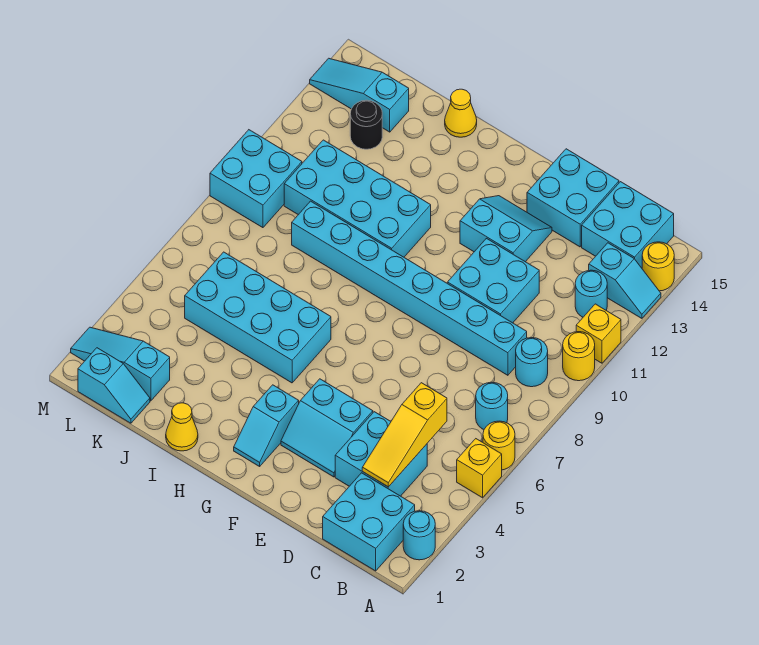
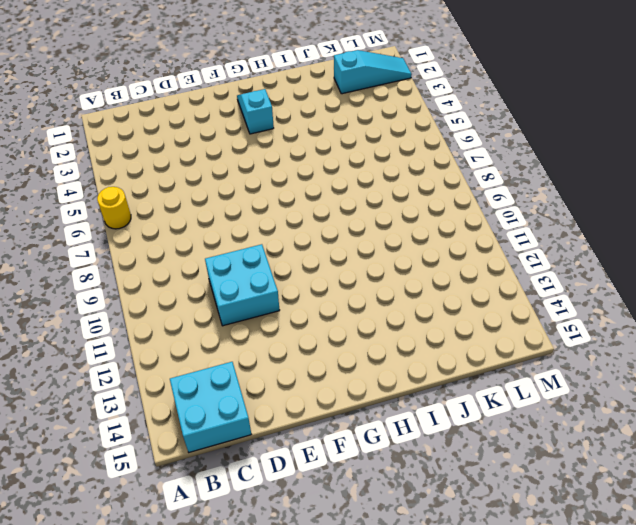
none -> cyan 1x1 round brick [403,511,435,560]
none -> yellow 1x1 brick [457,439,502,498]
none -> yellow 1x1 round brick [563,332,595,381]

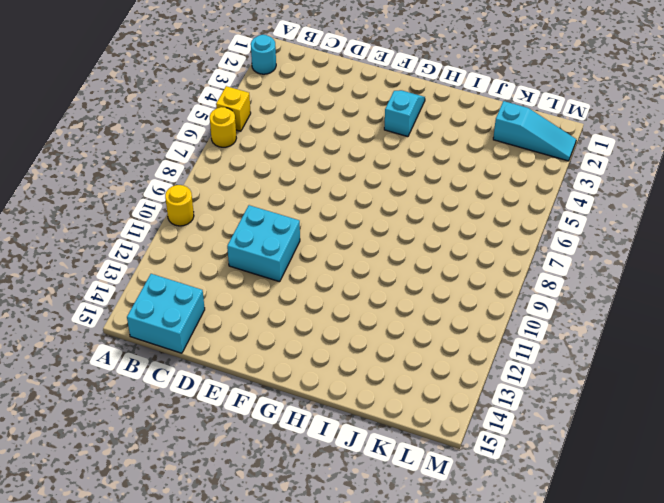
none -> yellow 1x1 brick [576,304,621,363]
none -> cyan 1x2 slope [589,243,661,318]
none -> yellow 1x1 round brick [642,242,674,291]

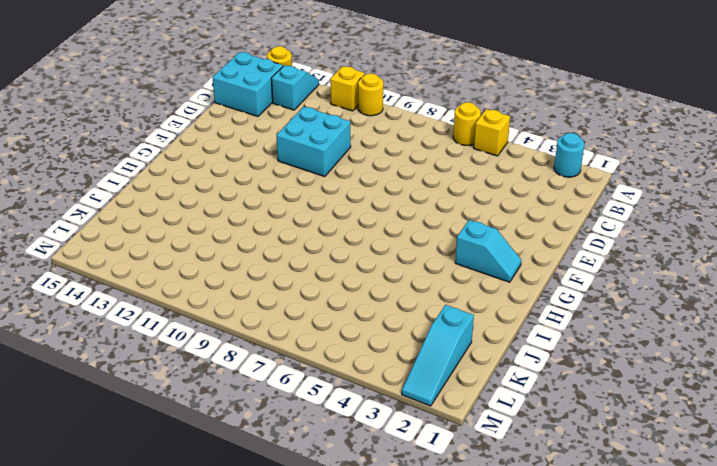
none -> cyan 2x2 brick [323,473,415,571]
none -> cyan 1x1 round brick [476,382,508,429]
none -> cyan 1x1 round brick [516,338,548,387]

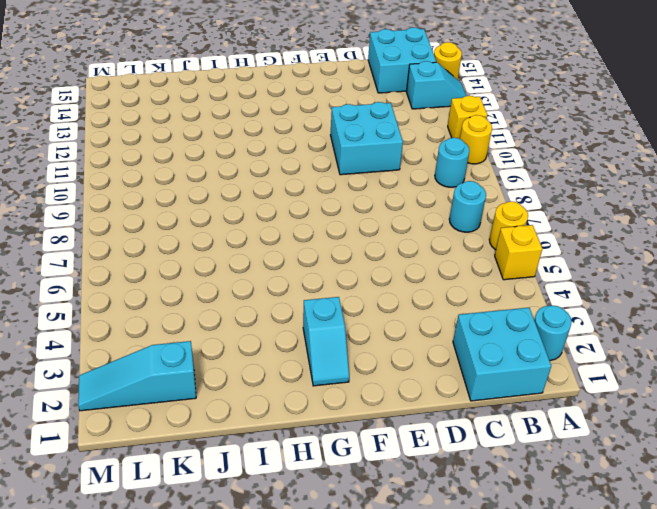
none -> cyan 1x1 round brick [575,270,607,317]
none -> cyan 2x2 brick [335,412,427,496]
none -> cyan 1x8 brick [292,201,527,375]

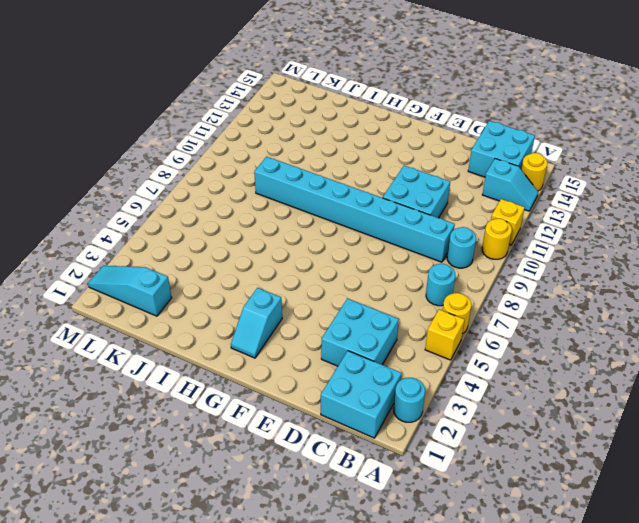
none -> cyan 1x1 round brick [575,270,607,317]
none -> cyan 2x2 brick [527,149,619,247]
none -> cyan 2x2 slope [281,379,373,477]

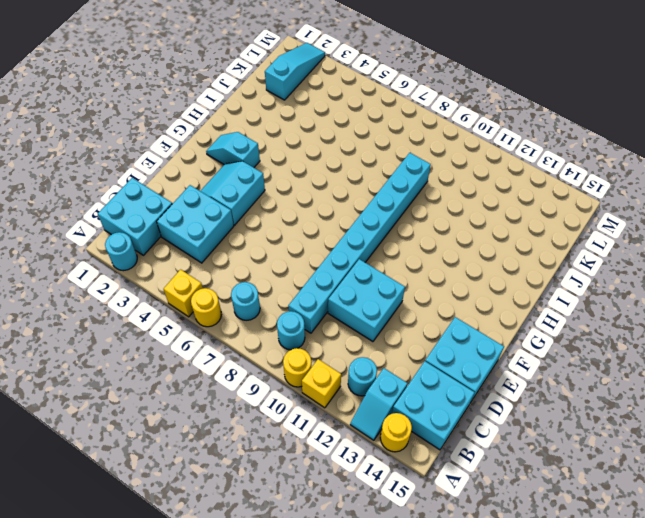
none -> cyan 2x2 slope [460,196,552,262]
none -> cyan 2x4 brick [185,252,331,383]
none -> cyan 2x4 brick [284,140,431,257]

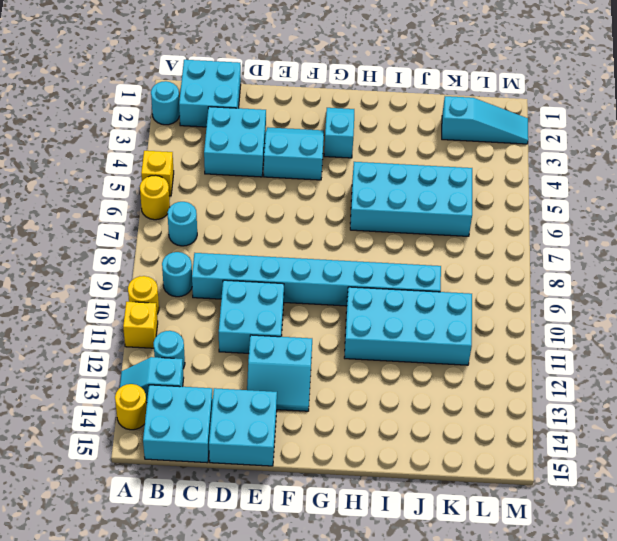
none -> yellow 1x1 cone [166,403,198,451]
none -> yellow 1x1 cone [445,89,477,137]
none -> cyan 1x2 slope [78,348,150,423]

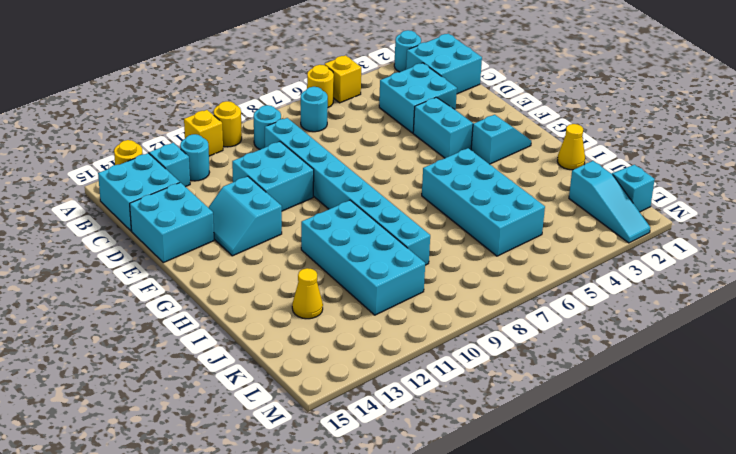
yellow 1x1 cone [292,268,323,319] -> yellow 1x1 cone moved to [445,89,477,137]
none -> black 1x1 round brick [350,100,382,149]
none -> cyan 1x3 slope [310,58,409,132]
none -> cyan 2x2 brick [210,130,302,228]

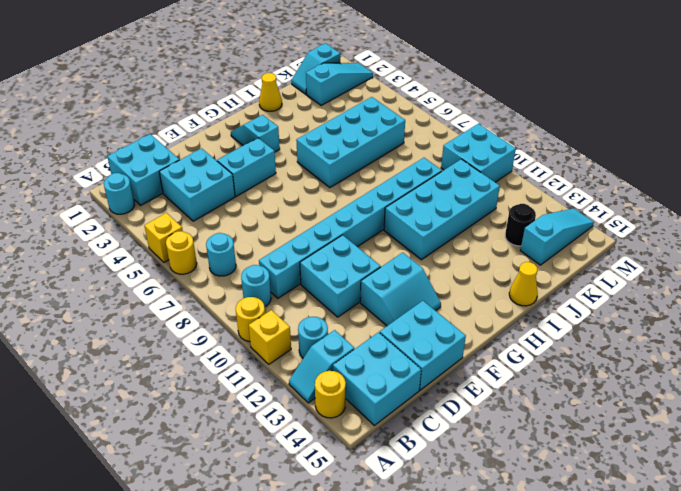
none -> yellow 1x3 slope [362,383,447,487]

